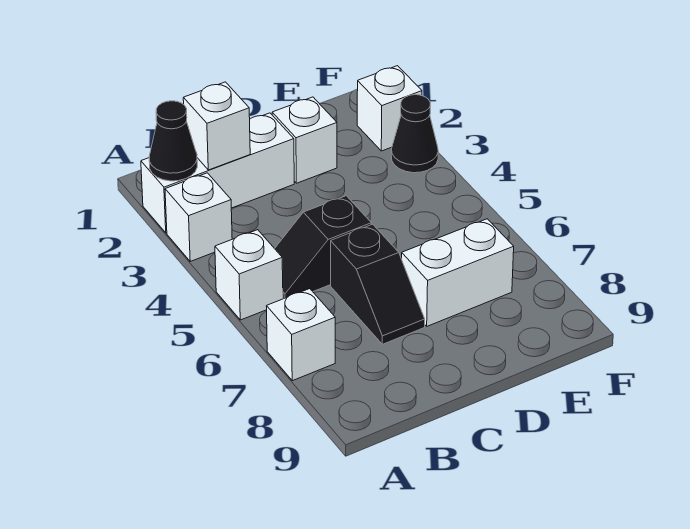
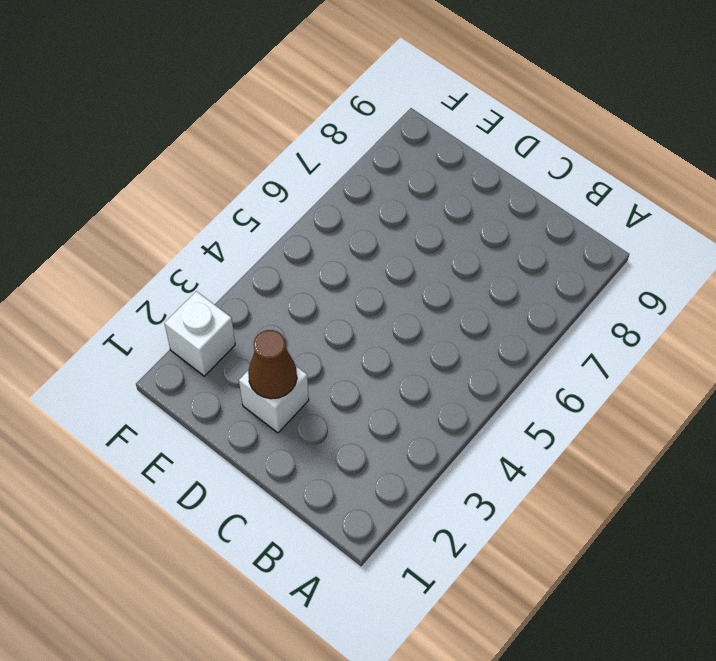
brown 1x1 cone [248,330,297,399] -> none
none -> white 1x3 brick [141,113,294,233]
none -> white 1x1 brick [165,173,232,261]
none -> white 1x1 brick [215,230,283,320]

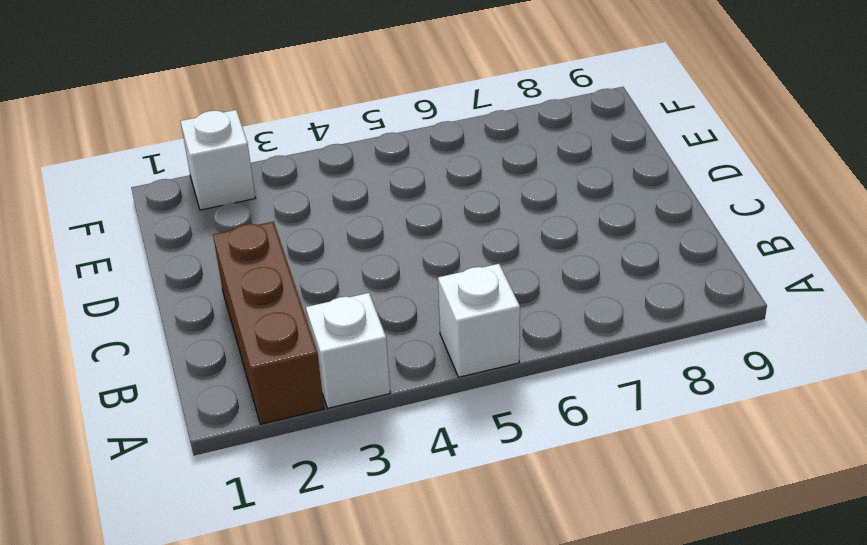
brown 1x3 brick [213,222,324,424] -> white 1x3 brick [141,113,294,233]
none -> white 1x1 brick [267,289,335,381]
none -> black 1x2 slope [275,196,371,299]
none -> black 1x2 slope [331,224,425,344]

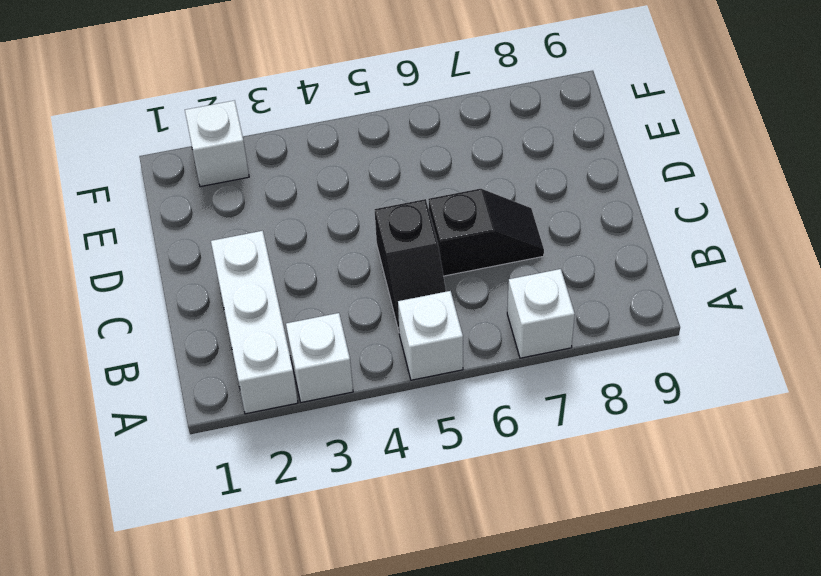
none -> white 1x1 brick [272,97,337,183]
none -> white 1x2 brick [402,219,514,326]
none -> black 1x1 cone [391,95,438,173]

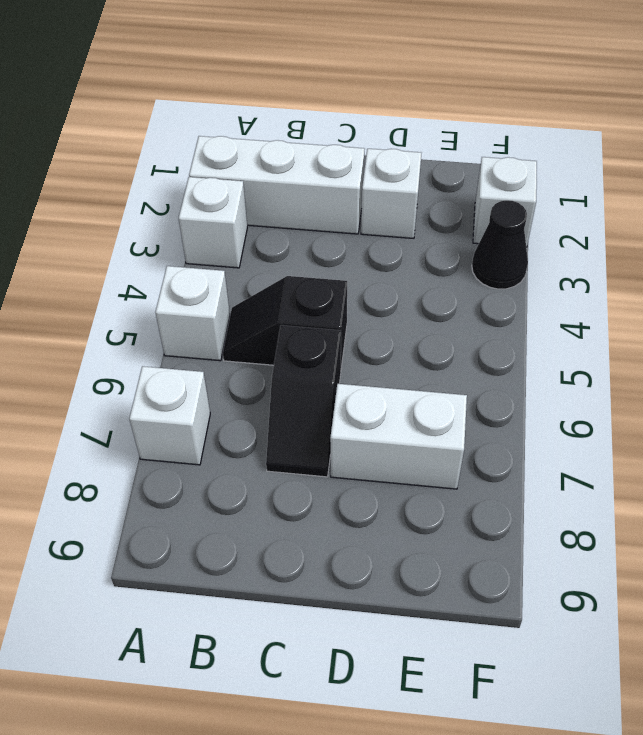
none -> black 1x1 cone [149,101,197,181]
none -> white 1x1 brick [183,82,250,170]

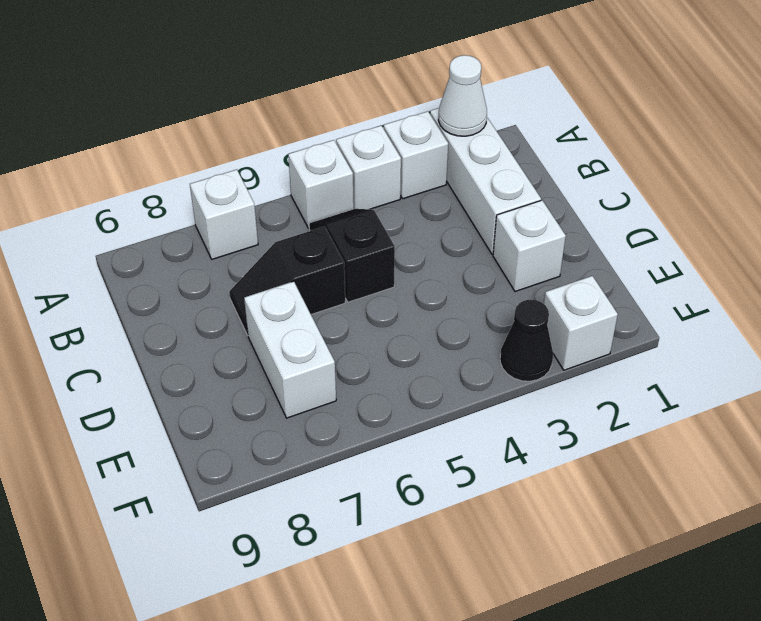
white 1x1 cone [438,55,487,136] -> black 1x1 cone [149,101,197,181]
white 1x1 brick [336,126,401,209] -> white 1x1 brick moved to [183,82,250,170]

